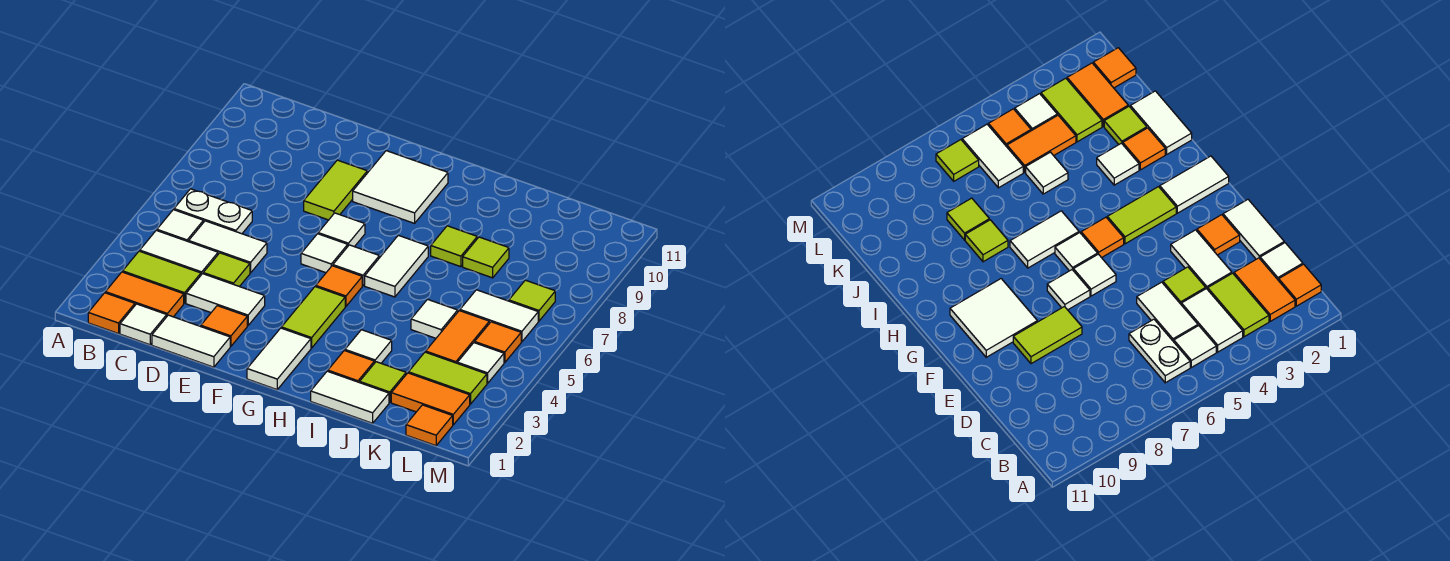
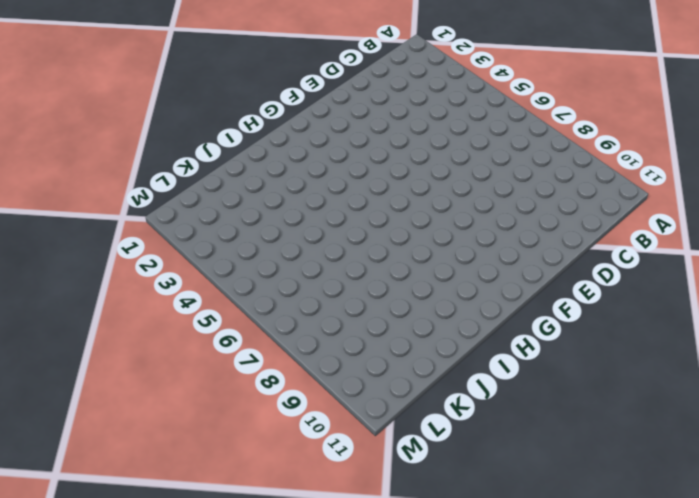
none -> orange 1x1 tile [88,293,135,334]
none -> orange 1x2 tile [105,272,184,317]
none -> lime 1x2 tile [123,251,201,303]
none -> white 1x2 tile [140,230,218,275]

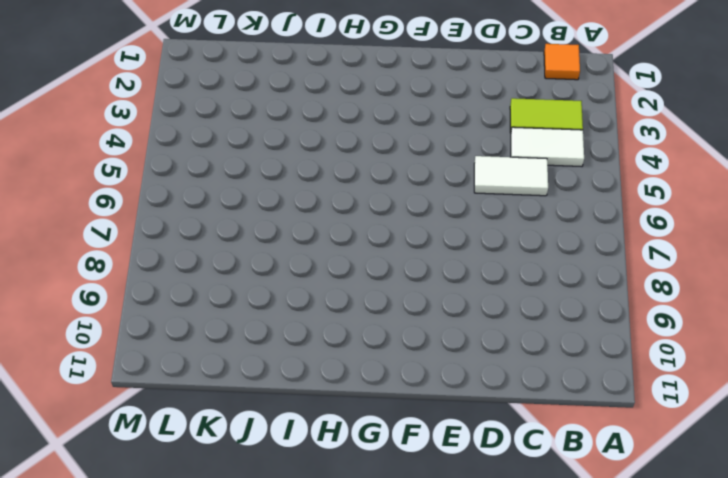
none -> orange 1x2 tile [105,272,184,317]
none -> white 1x1 tile [157,210,204,242]
none -> white 1x2 plate [174,189,252,234]
none -> white 1x1 tile [120,304,167,345]

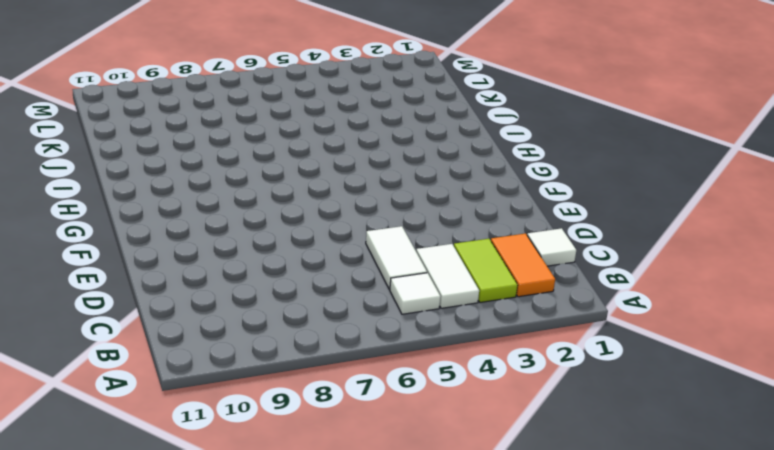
none -> orange 1x1 tile [88,293,135,334]
none -> white 1x2 plate [174,189,252,234]
none -> white 1x2 tile [152,315,230,367]
none -> white 1x2 tile [186,274,265,326]

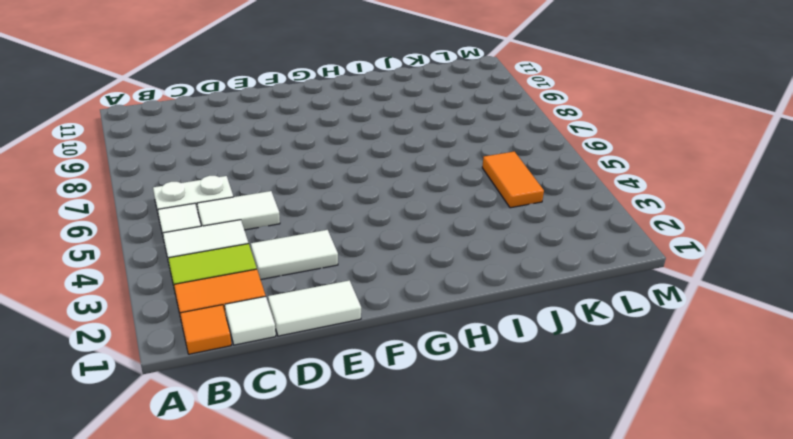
none -> lime 1x1 tile [203,253,250,287]
none -> orange 1x1 tile [201,306,247,346]
none -> lime 1x2 tile [304,160,367,220]
none -> white 1x1 tile [301,234,348,273]

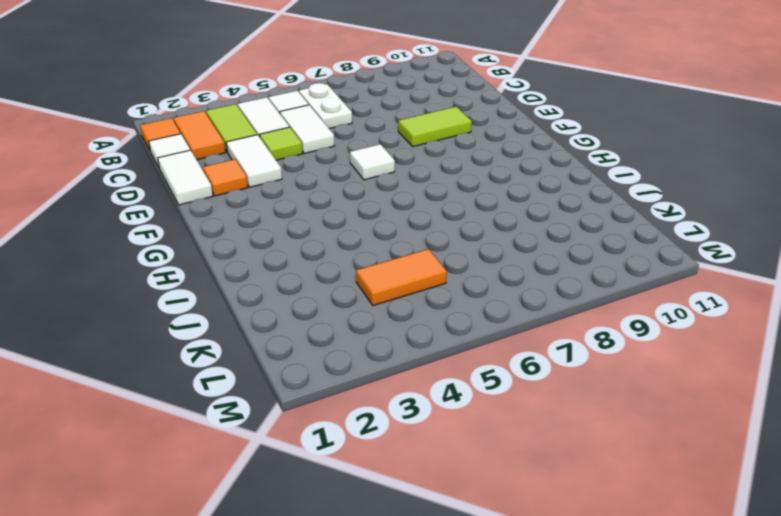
none -> white 1x1 tile [318,213,365,247]
none -> white 2x2 tile [353,151,448,223]
none -> white 1x2 tile [247,328,311,389]
none -> lime 1x2 tile [281,286,345,348]

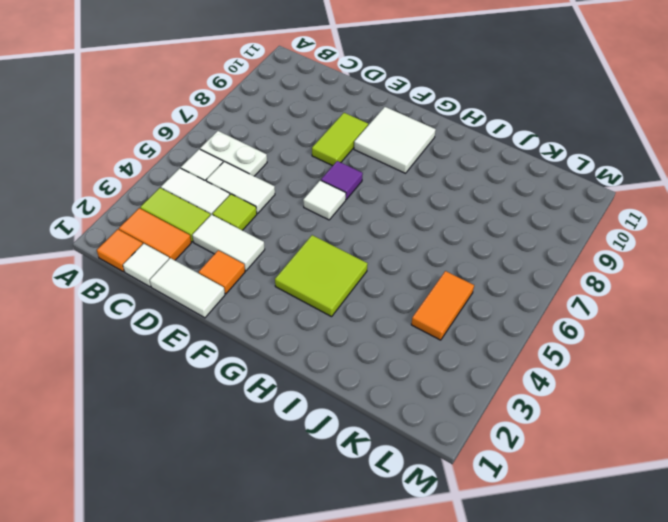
purple 1x1 tile [321,161,363,199] -> white 1x1 tile [318,213,365,247]
lime 2x2 tile [275,235,368,317] -> lime 1x2 tile [281,286,345,348]
none -> white 1x2 tile [247,328,311,389]
none -> orange 1x1 tile [316,266,362,307]
none -> white 1x1 tile [333,245,379,286]
none -> white 1x2 tile [365,235,428,297]

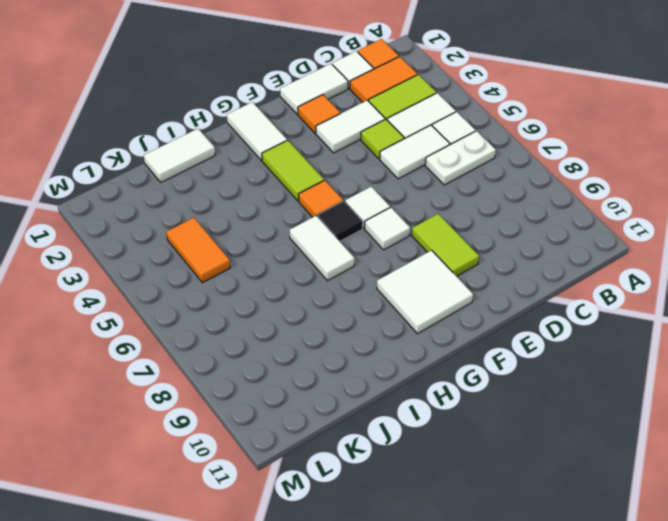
black 1x1 tile [318,201,363,241] -> white 1x1 tile [333,245,379,286]
none -> orange 1x1 tile [328,351,374,383]
none -> white 1x1 tile [345,330,392,363]
none -> lime 1x1 tile [431,226,477,267]
none -> lime 1x1 tile [360,362,406,403]

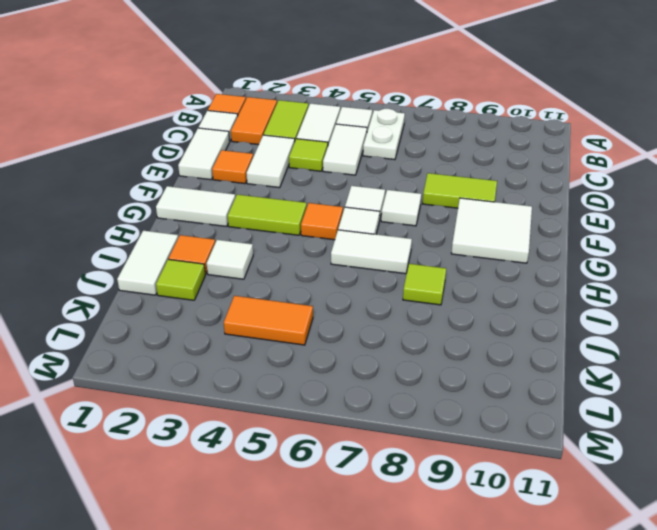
none -> white 1x1 tile [411,299,458,338]
none -> lime 1x1 tile [463,237,509,278]
none -> orange 1x2 tile [391,373,470,425]
none -> lime 1x2 tile [409,352,487,404]

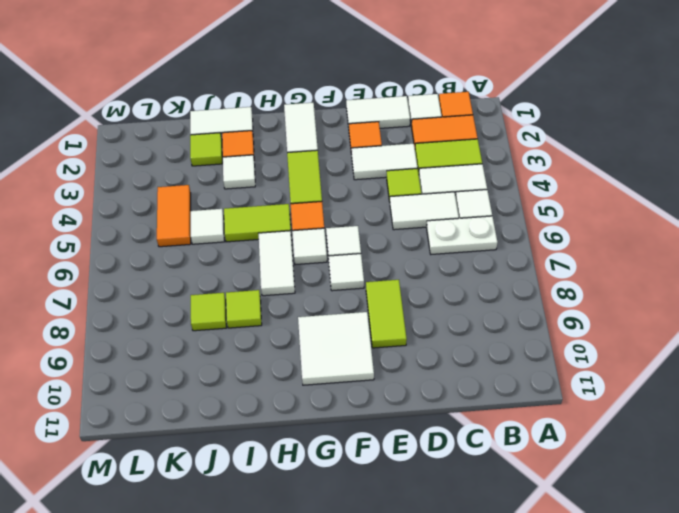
lime 1x2 tile [224,204,291,242] -> lime 1x2 tile moved to [409,352,487,404]
none -> orange 1x2 tile [391,373,470,425]
none -> white 1x2 tile [460,290,538,342]
none -> orange 1x1 tile [406,405,453,446]
none -> white 1x1 tile [457,343,504,383]

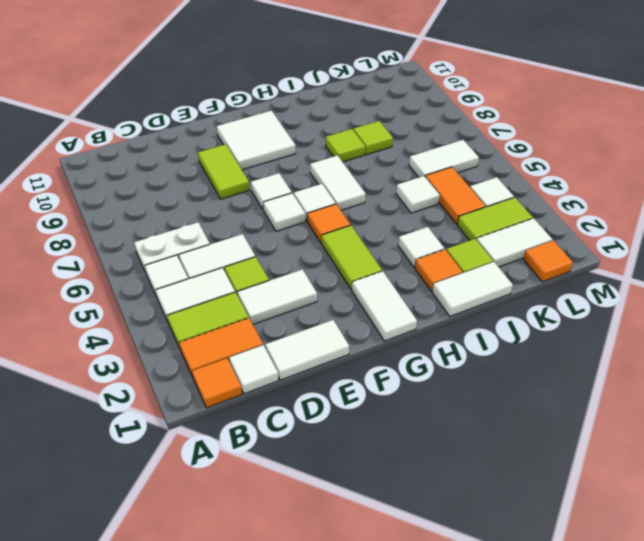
white 1x2 tile [477,218,552,267] -> orange 1x2 tile [391,373,470,425]
none -> orange 1x1 tile [201,306,247,346]
none -> orange 1x1 tile [475,322,521,363]
none -> lime 1x1 tile [509,280,555,321]

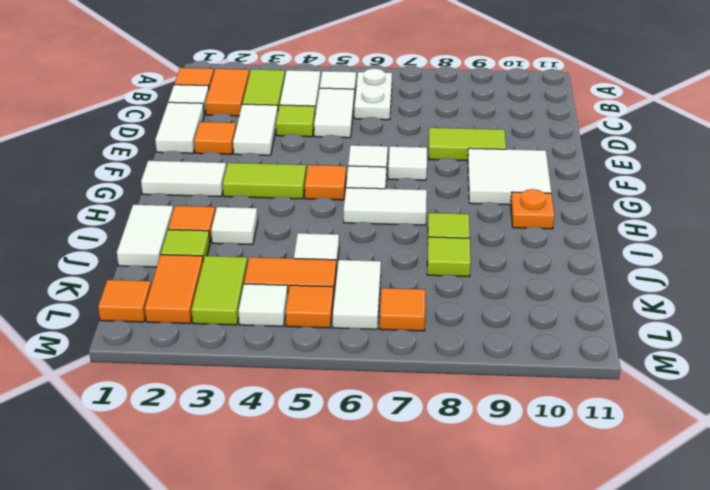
orange 1x1 plate [511,189,554,229] -> none
orange 1x1 tile [380,288,425,331] -> lime 1x1 tile [509,280,555,321]

